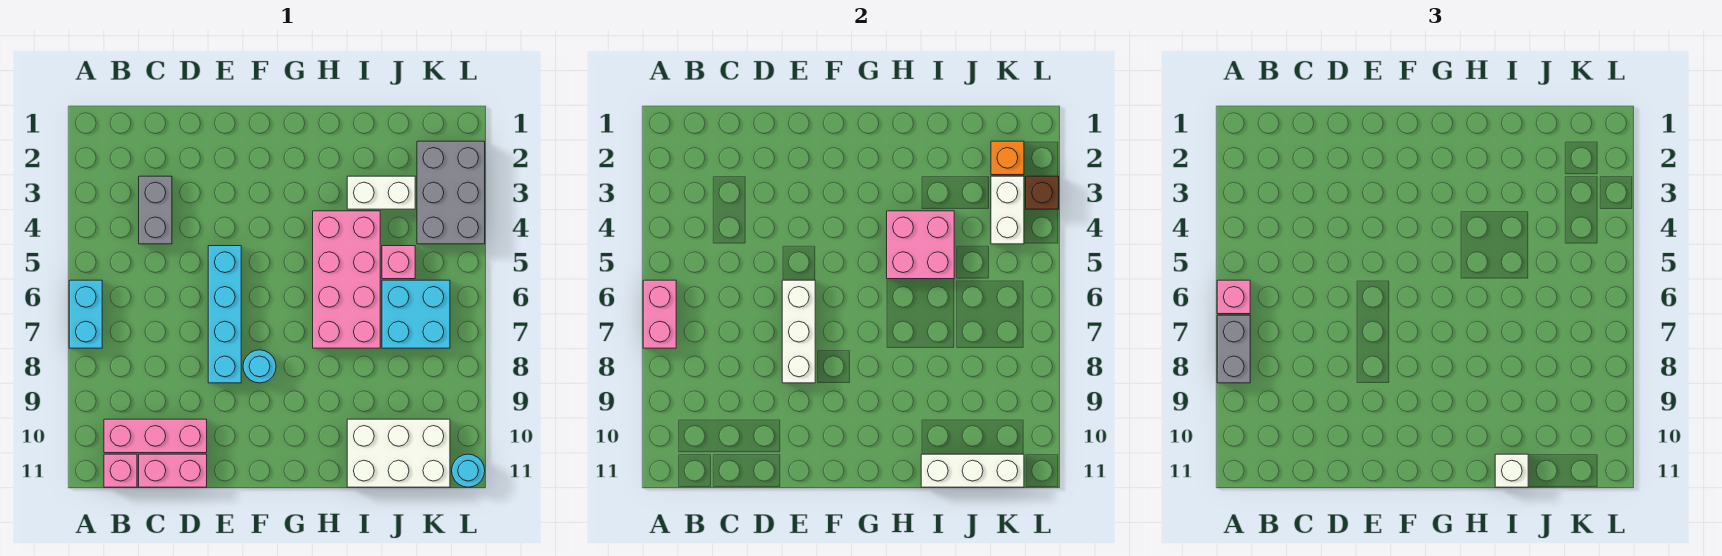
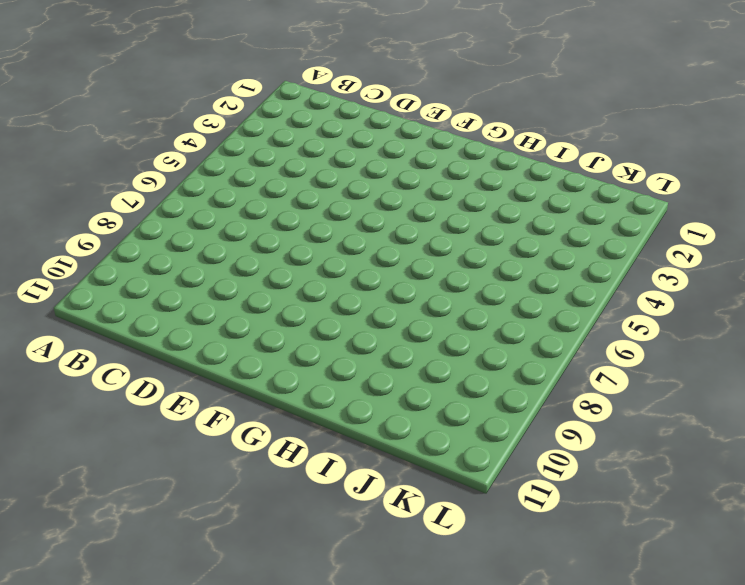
none -> cyan 1x2 brick [69,280,102,348]
none -> pink 1x3 brick [104,419,207,453]
none -> pink 1x1 brick [104,454,137,487]

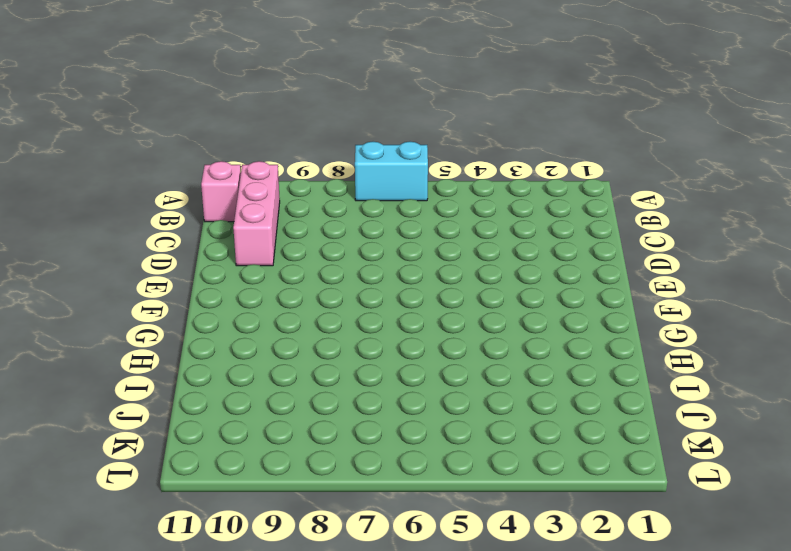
none -> grey 1x2 brick [139,176,172,244]
none -> pink 1x2 brick [139,454,207,487]
none -> cyan 1x4 brick [208,246,241,383]

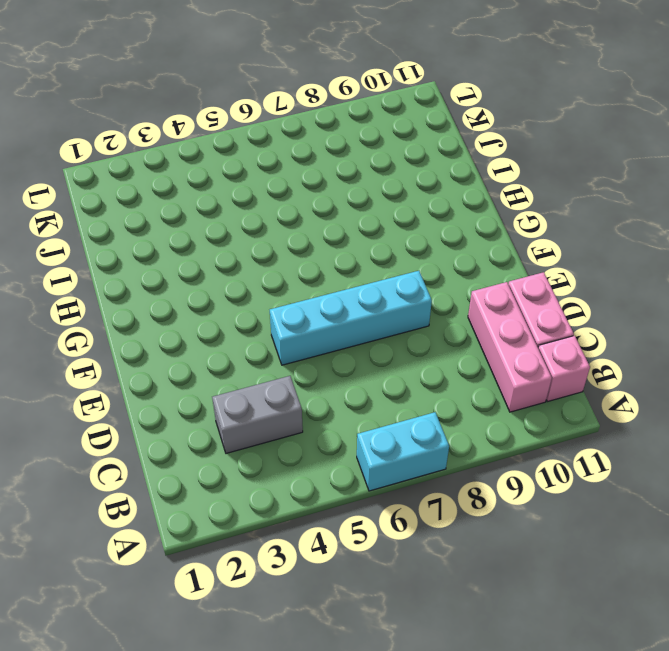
none -> cyan 1x1 round brick [243,350,276,383]
none -> pink 2x4 brick [313,211,380,348]
none -> white 1x2 brick [347,176,415,209]

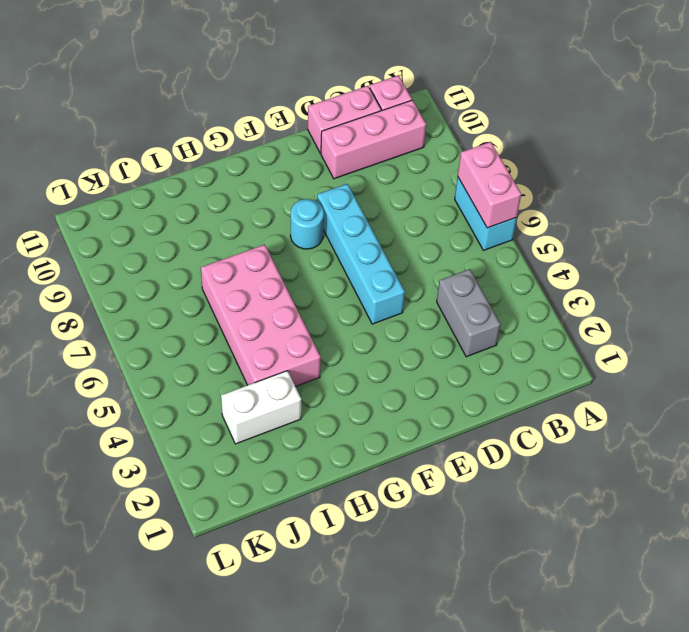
none -> white 2x3 brick [347,419,450,487]
none -> pink 1x1 brick [382,246,415,279]
none -> cyan 2x2 brick [382,280,450,348]

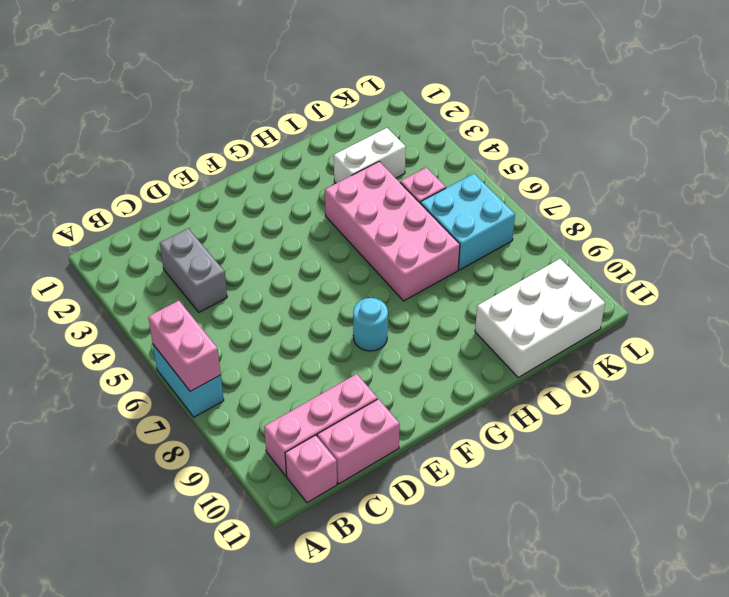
none -> cyan 1x4 brick [208,246,241,383]
none -> grey 2x3 brick [417,141,485,244]
none -> cyan 1x1 round brick [452,454,485,487]

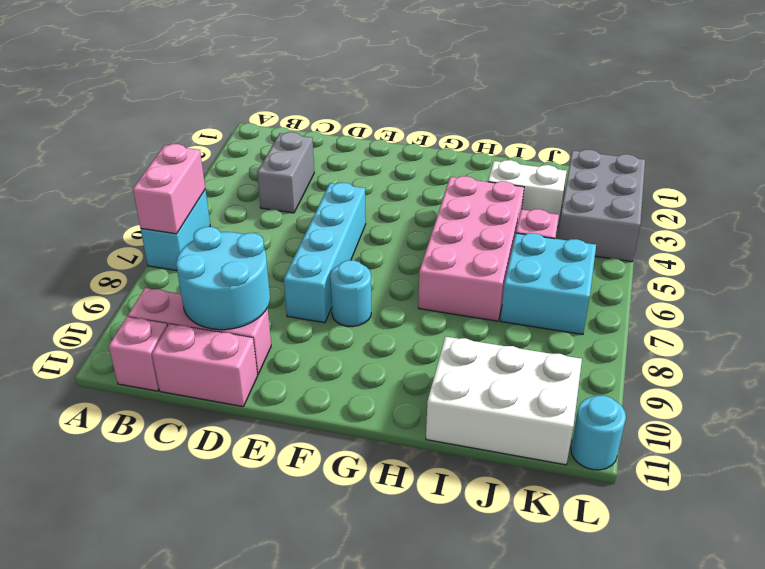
cyan 2x2 round brick [176,227,270,330] -> none
none -> white 1x3 brick [782,280,815,383]
none -> pink 2x2 brick [887,211,954,279]
none -> white 1x3 brick [921,454,1024,487]

